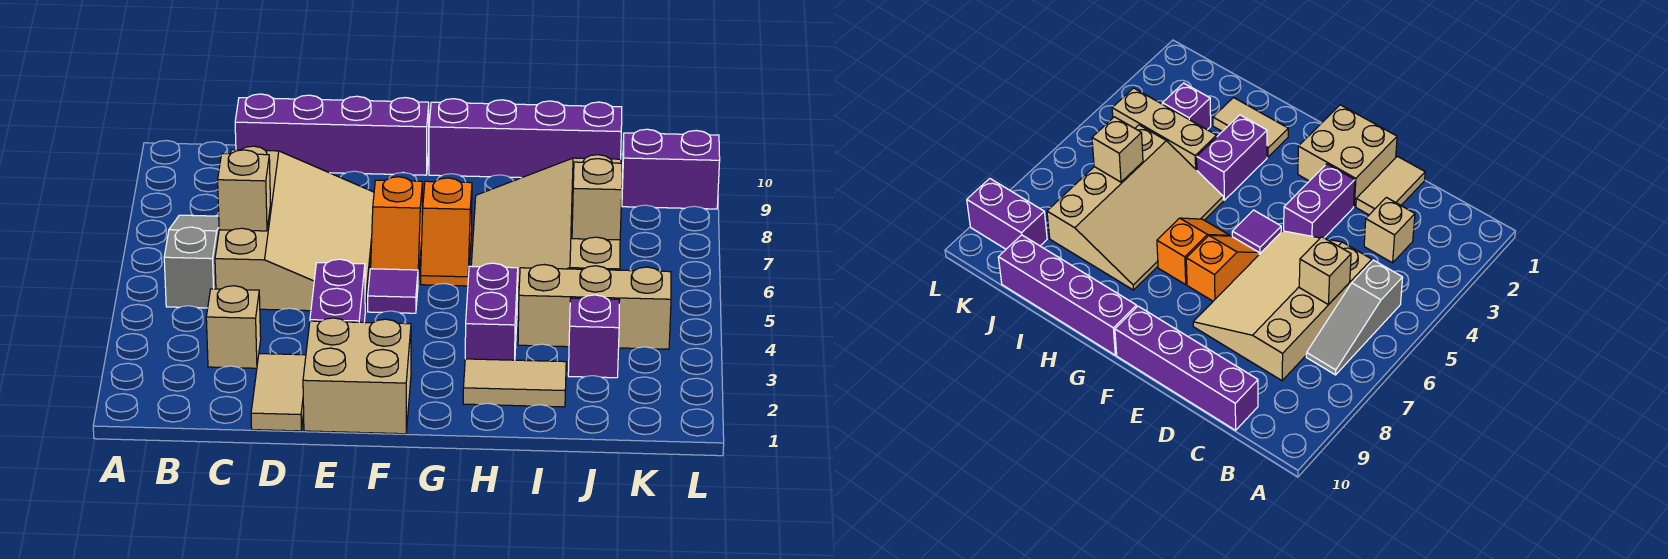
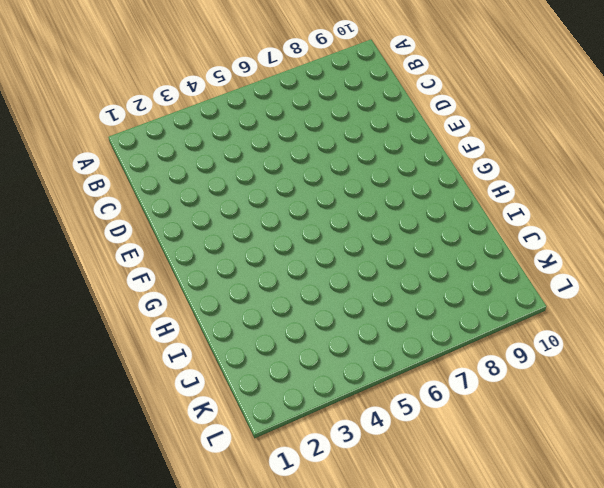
none -> grey 1x3 slope [164,215,219,308]
none -> tan 1x1 brick [206,286,261,368]
none -> tan 3x4 slope [215,146,374,311]

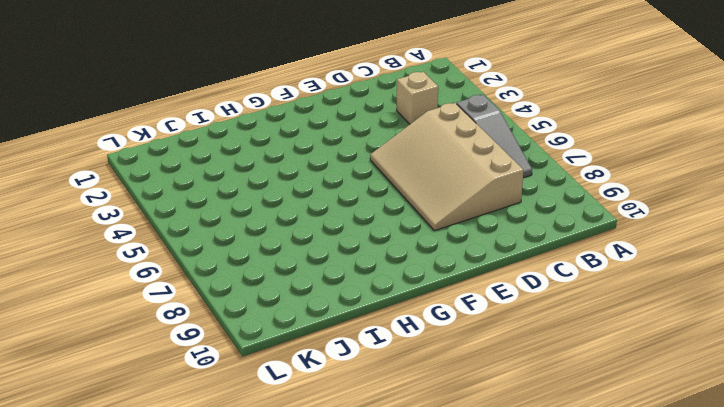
none -> purple 1x4 brick [235,94,429,175]
none -> tan 1x2 tile [251,354,306,431]
none -> tan 2x2 brick [303,318,411,434]

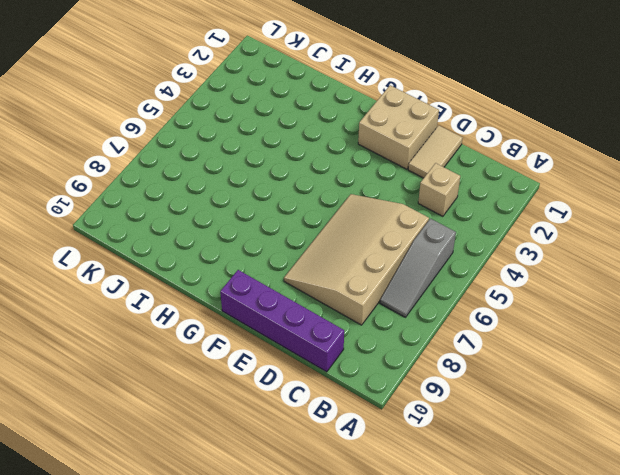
none -> purple 1x2 brick [310,259,365,322]
none -> purple 1x1 tile [368,269,418,313]
none -> orange 1x2 slope [371,177,422,280]

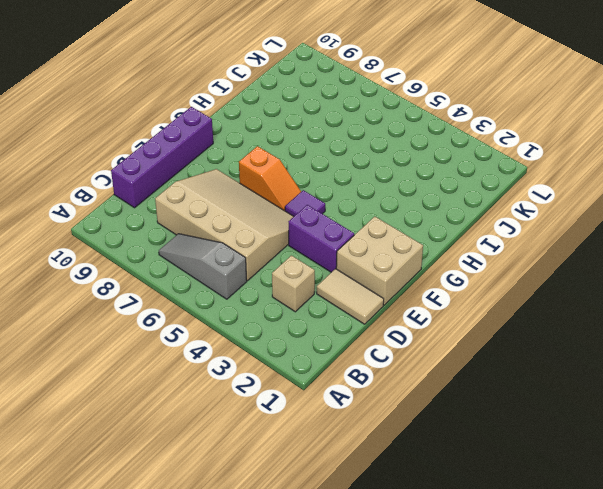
none -> orange 1x2 slope [421,178,472,286]
none -> purple 1x4 brick [429,99,622,178]
none -> tan 1x2 tile [463,359,566,407]

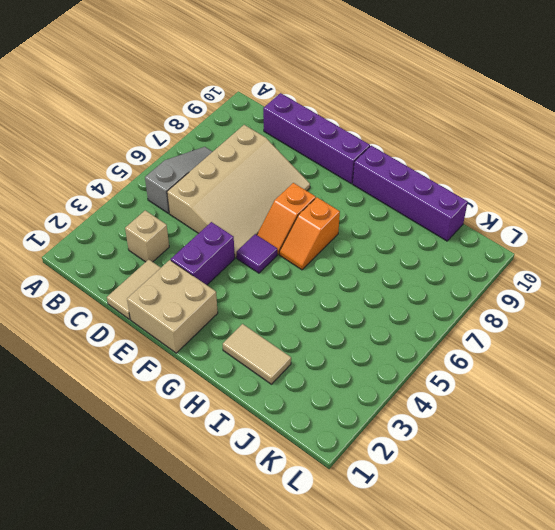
none -> purple 1x2 brick [465,263,518,360]
none -> tan 3x4 slope [471,155,621,316]
none -> tan 1x3 brick [518,265,671,349]

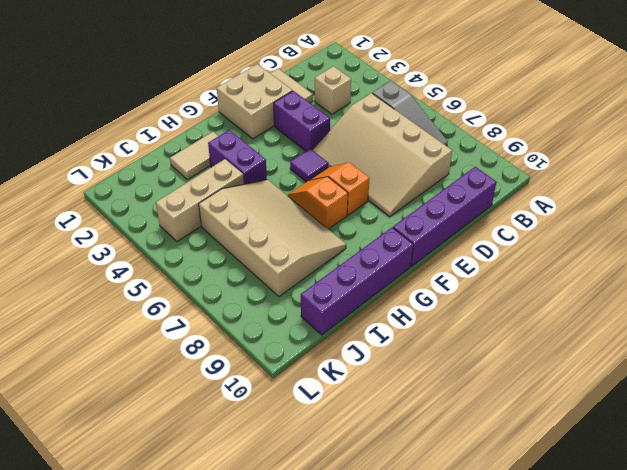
none -> purple 1x1 brick [568,295,620,378]
none -> purple 1x2 brick [622,129,720,209]
none -> tan 1x1 brick [218,150,271,231]

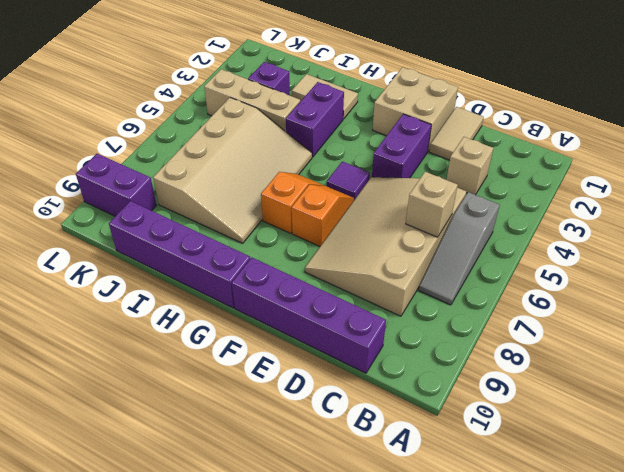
none -> tan 1x1 brick [572,159,622,240]

